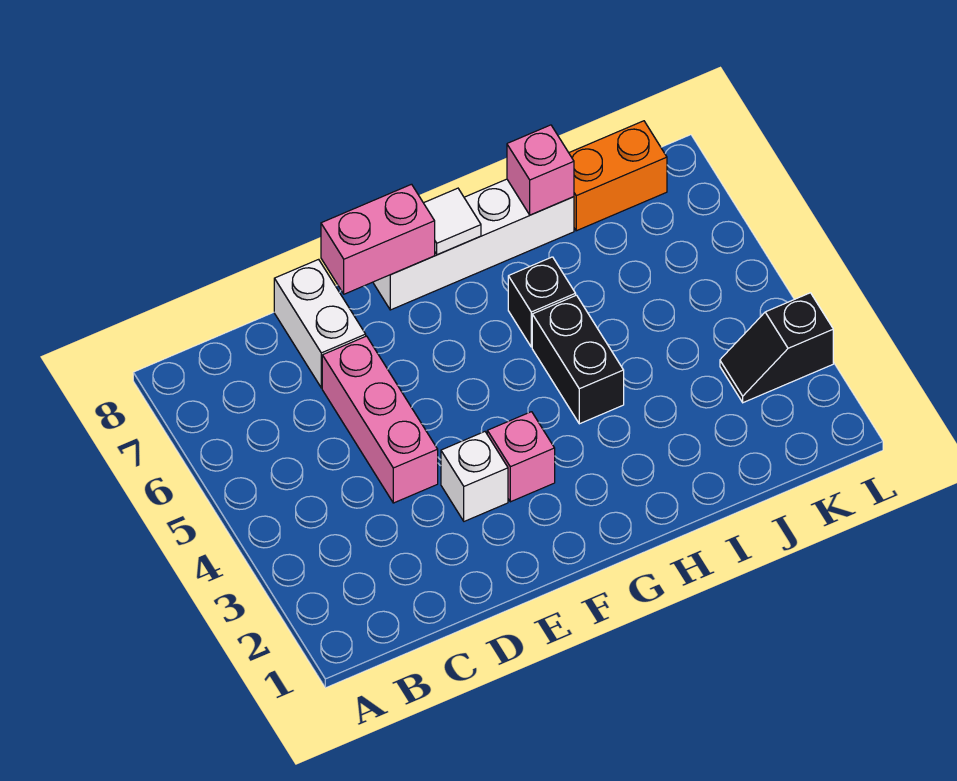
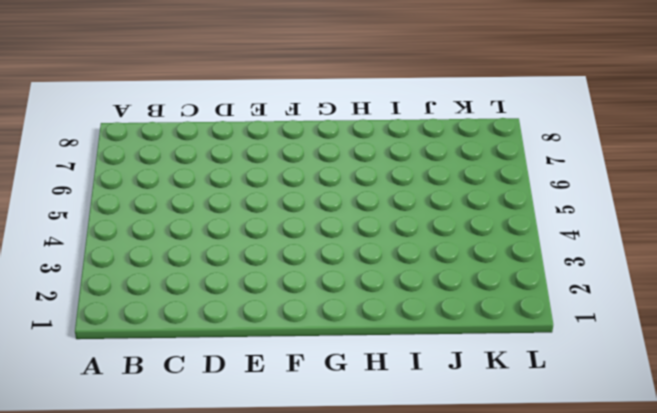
none -> pink 1x3 brick [322,336,438,503]
none -> white 1x2 brick [274,259,366,388]
none -> white 1x1 brick [441,432,508,521]

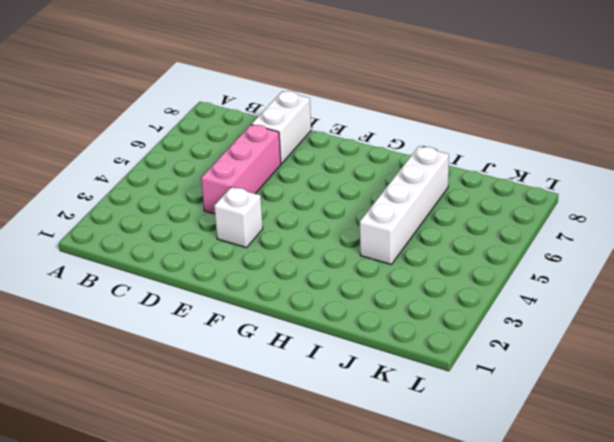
white 1x4 brick [360,147,449,264] -> white 1x4 brick turned to [373,179,574,310]
none -> pink 1x1 brick [487,412,555,502]
none -> black 1x2 brick [532,295,624,424]
none -> black 1x1 brick [508,257,576,347]

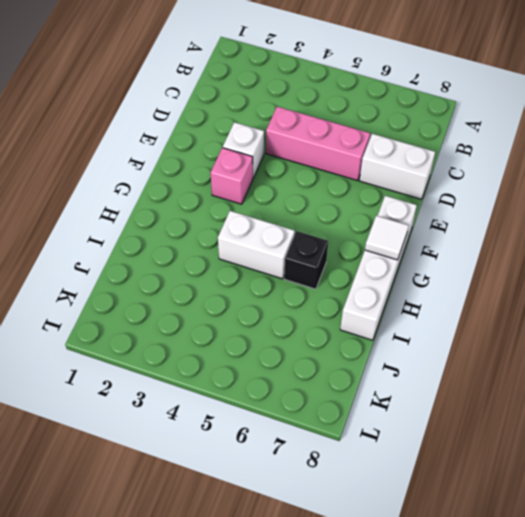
white 1x2 brick [218,211,295,279] -> black 1x2 brick [532,295,624,424]
none -> orange 1x2 brick [569,121,667,231]
none -> black 1x2 slope [720,293,833,403]
none -> pink 1x2 brick [321,184,435,294]

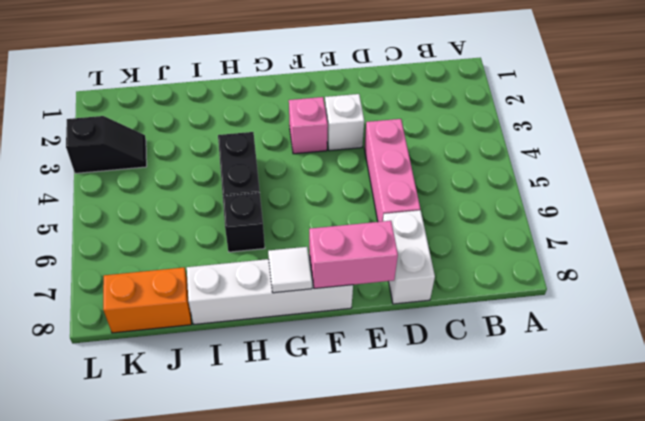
none -> pink 1x1 brick [507,125,574,215]

